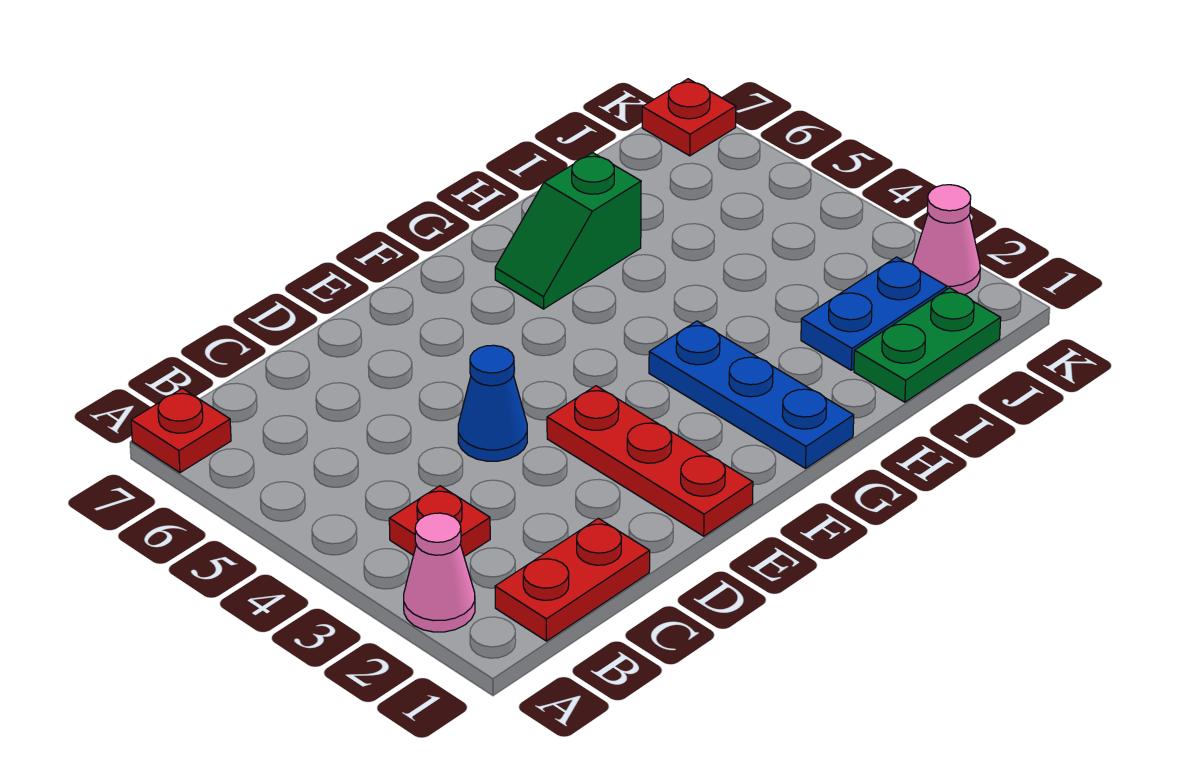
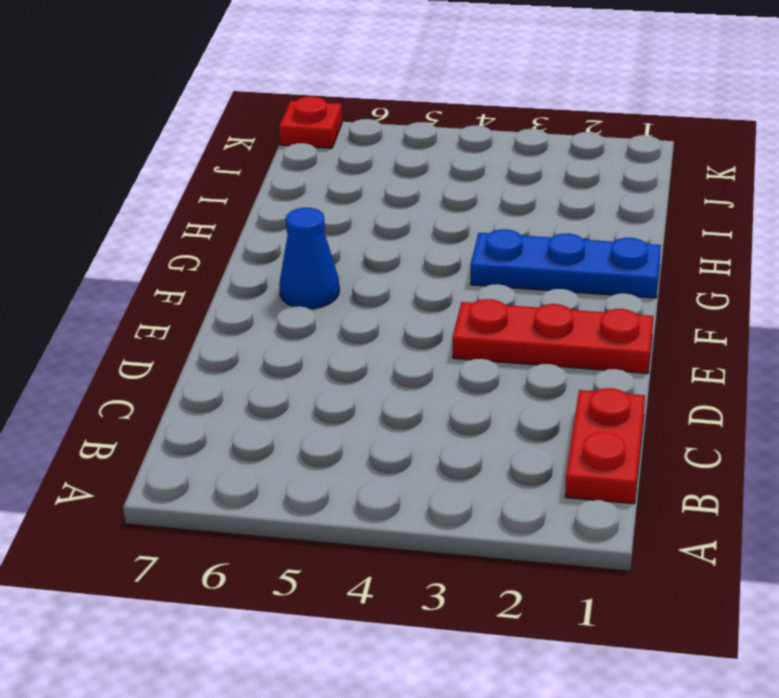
blue 1x1 cone [279,208,339,309] -> blue 1x1 cone moved to [458,345,527,461]
none -> pink 1x1 cone [404,513,475,632]
none -> red 1x1 plate [131,388,231,473]
none -> red 1x1 plate [389,486,490,556]

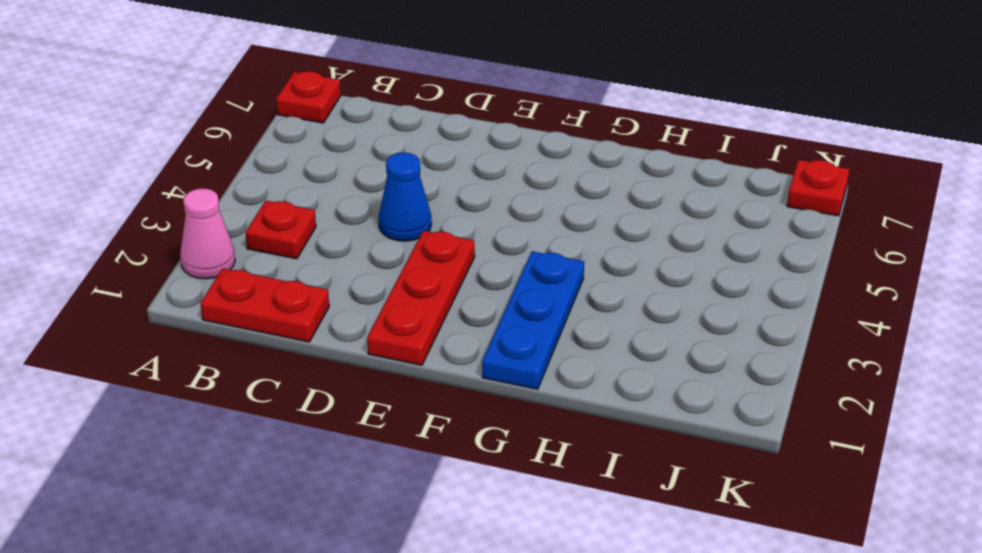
none -> green 1x2 slope [495,153,641,309]
none -> green 1x2 plate [854,288,1001,402]
none -> blue 1x2 plate [801,257,947,370]

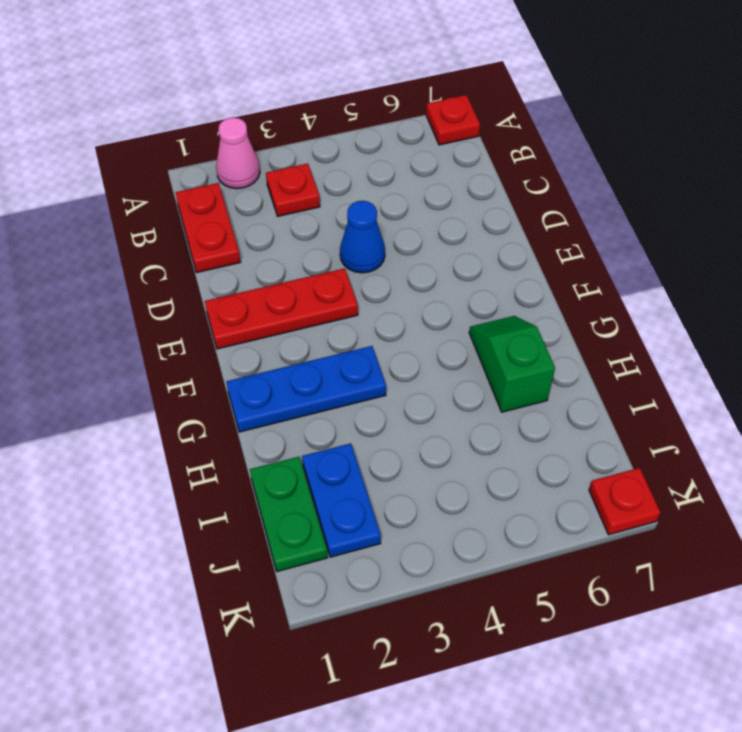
none -> pink 1x1 cone [913,185,980,295]

